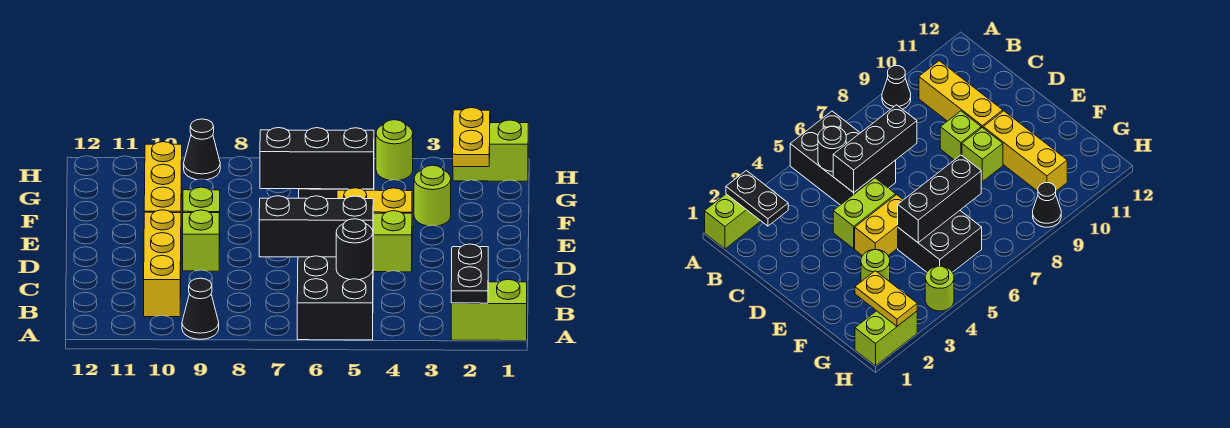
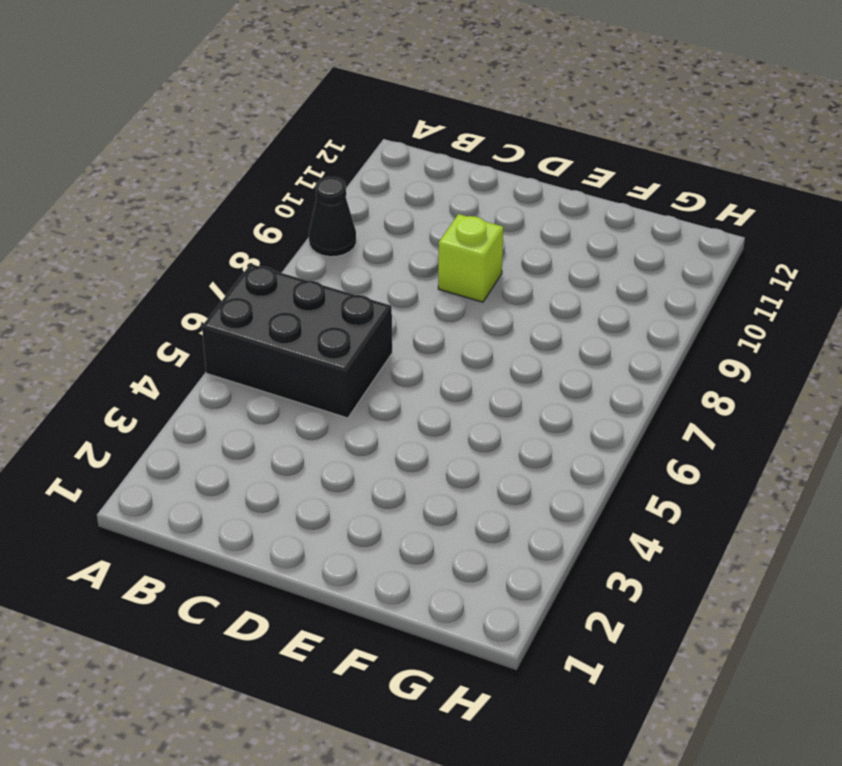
none -> lime 1x2 brick [451,279,527,341]
none -> yellow 1x3 brick [144,210,181,317]
none -> lime 1x2 brick [373,211,412,272]

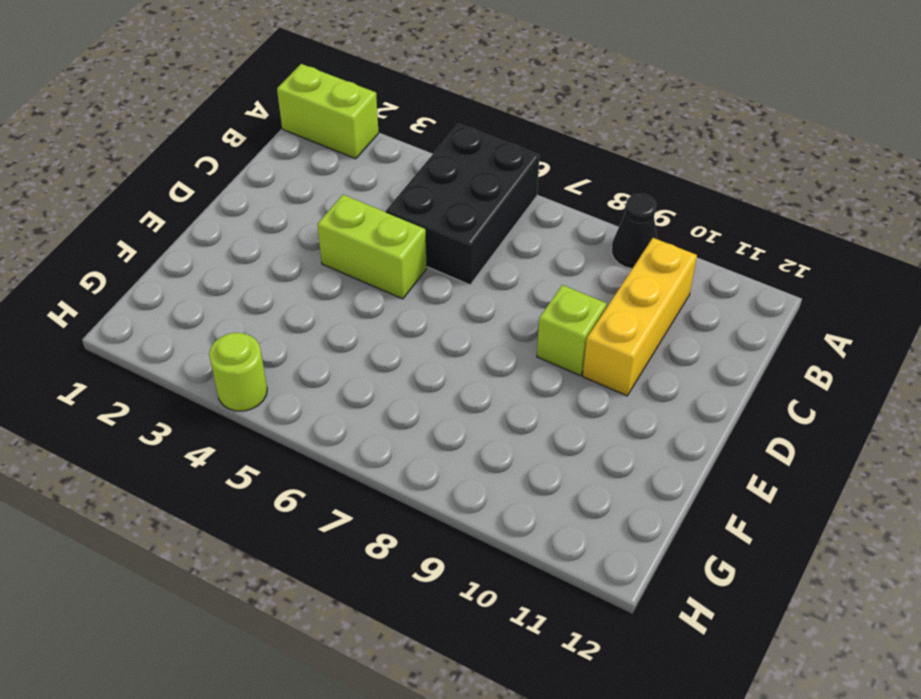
none -> yellow 1x2 brick [337,188,412,213]
none -> lime 1x1 brick [183,187,220,247]
none -> yellow 1x3 brick [144,142,182,213]

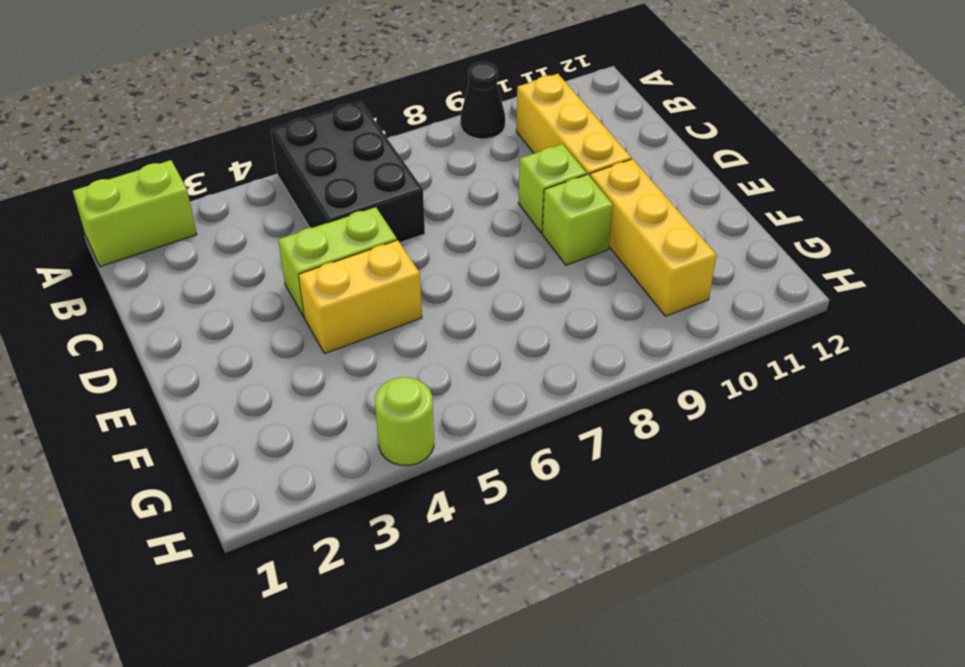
none -> lime 1x1 round brick [414,165,451,226]
none -> black 2x2 brick [898,211,982,272]
none -> lime 1x2 brick [453,120,528,181]

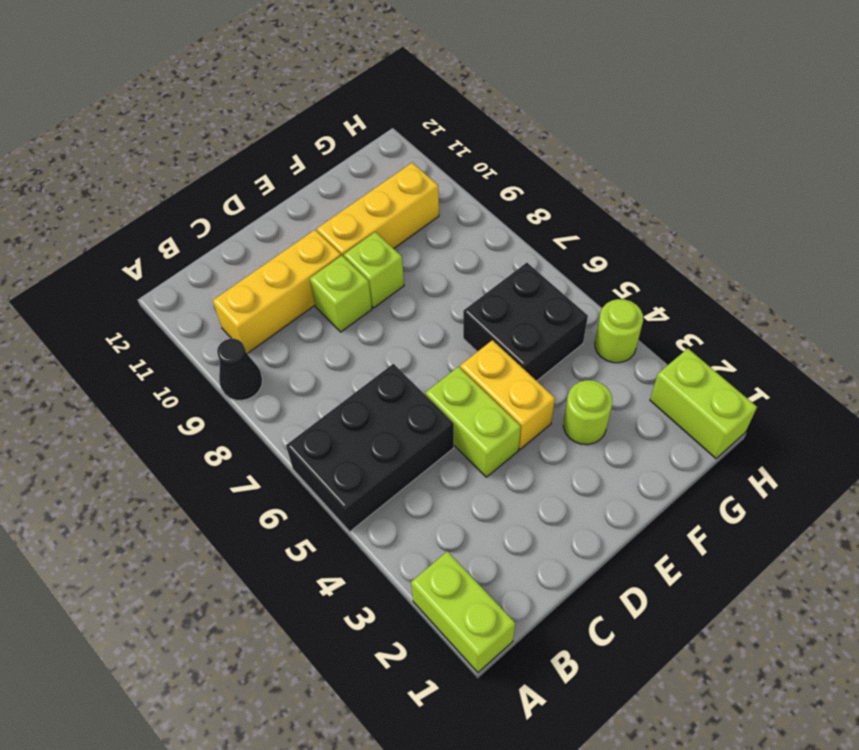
none -> black 1x1 cone [184,119,220,180]
none -> black 1x2 plate [451,244,488,303]
none -> black 1x1 round brick [336,219,373,280]

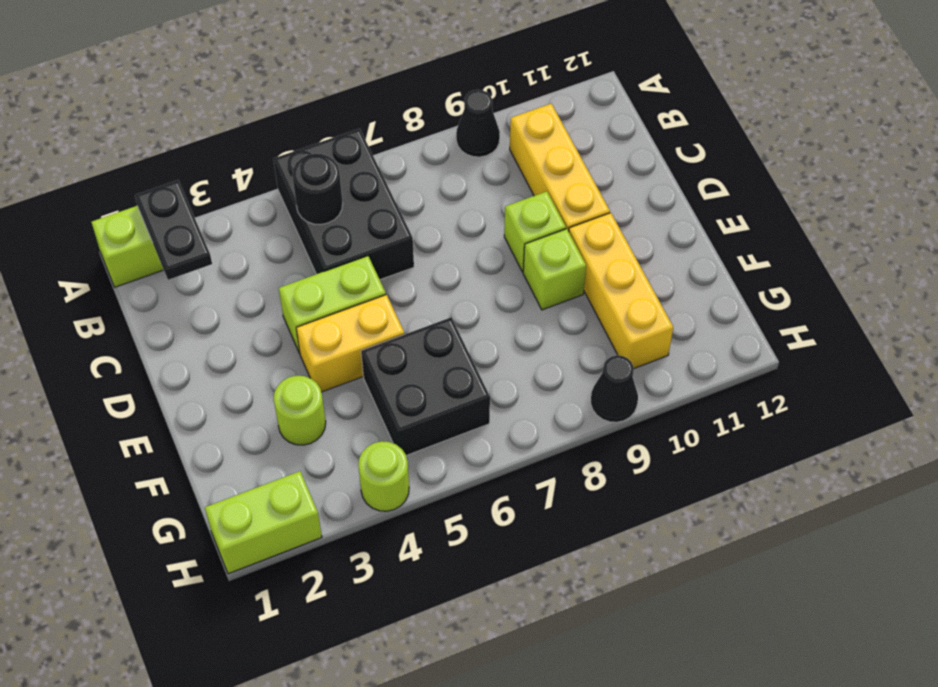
none -> black 1x3 brick [259,196,373,257]
none -> black 1x3 brick [260,128,374,189]
none -> yellow 1x2 plate [453,108,490,167]

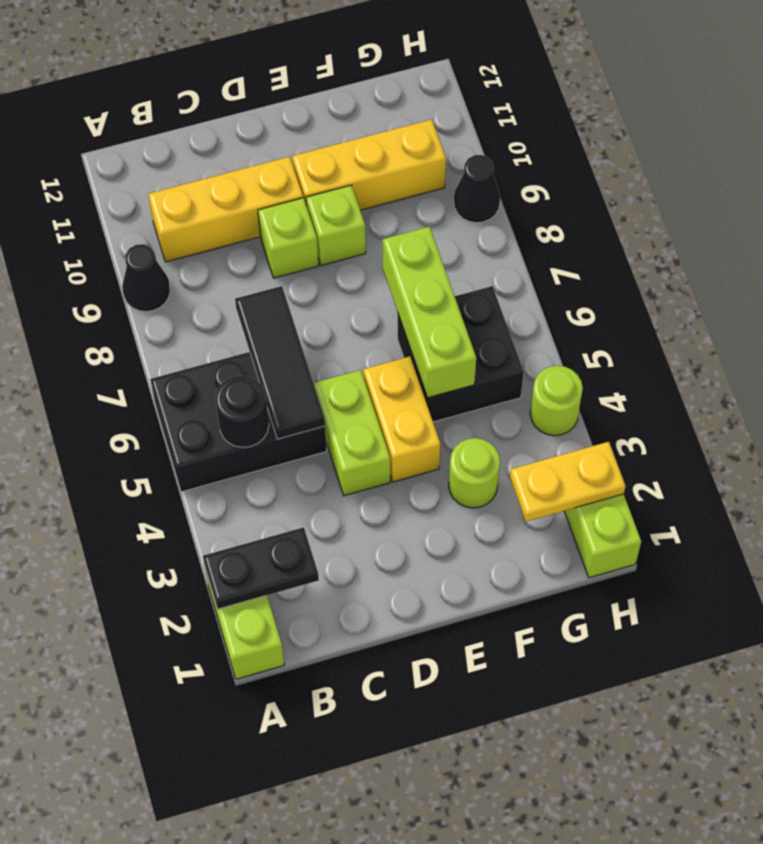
black 1x3 tile [235,286,325,439] -> black 1x3 brick [259,196,373,257]
lime 1x3 brick [383,227,476,398] -> black 1x3 brick [260,128,374,189]

